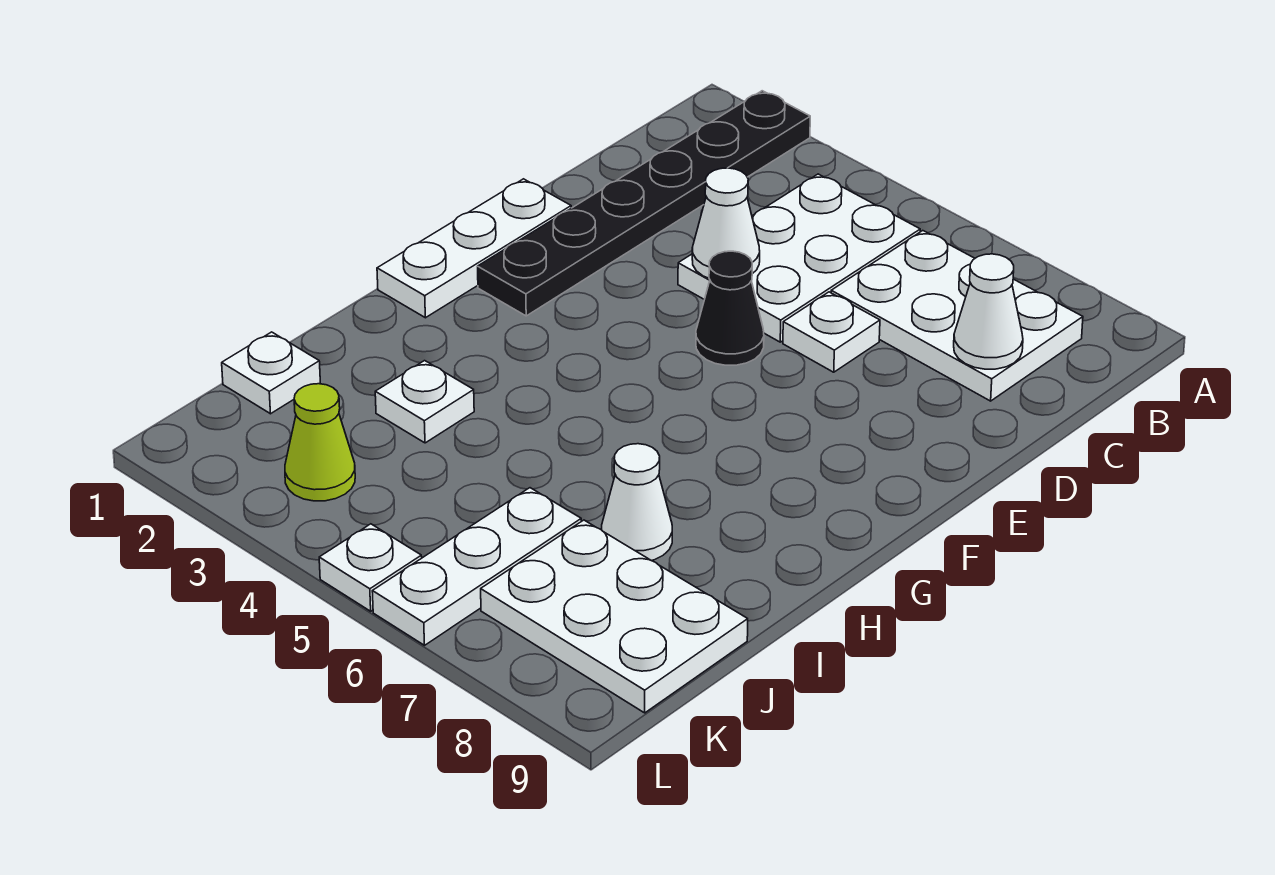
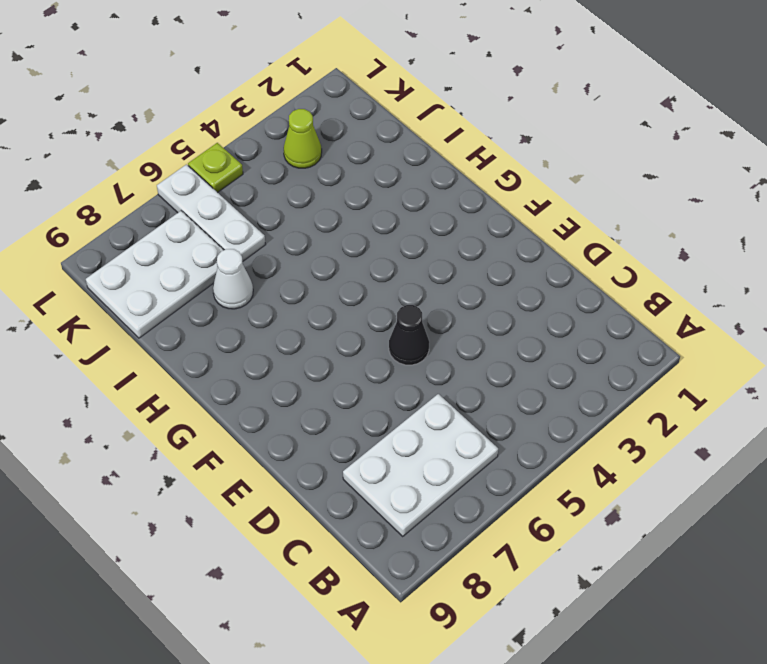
lime 1x1 plate [188,143,243,193] -> white 1x1 plate [319,524,422,611]
none -> black 1x6 plate [478,91,810,316]
none -> white 2x3 plate [678,174,920,342]
none -> white 1x1 plate [783,292,880,372]

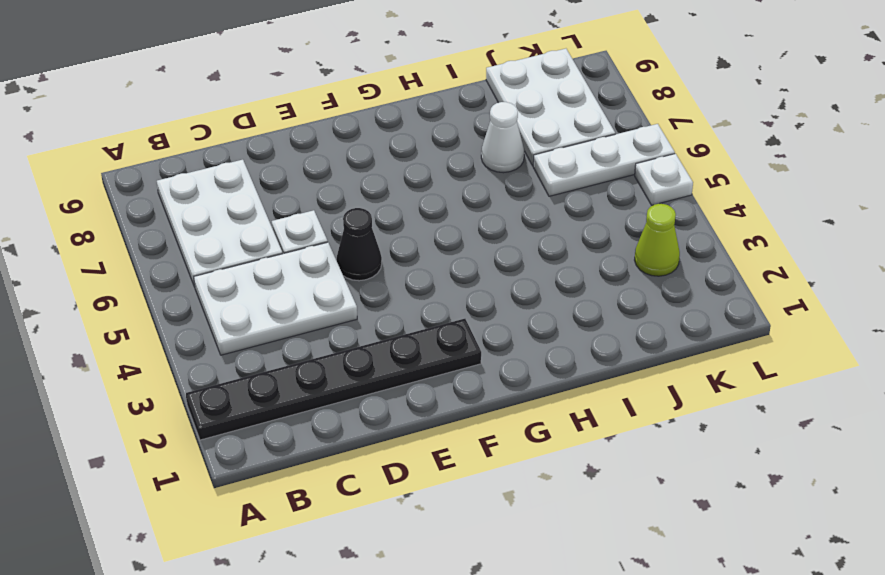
none -> white 1x3 plate [377,179,571,318]
none -> white 1x1 plate [375,361,474,443]
none -> white 1x1 plate [222,332,320,414]

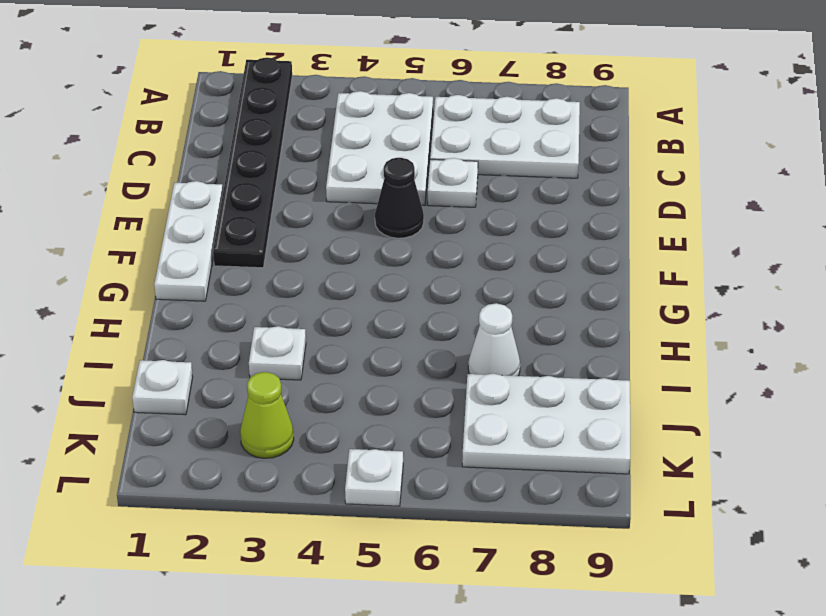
none -> white 1x3 plate [372,488,581,645]
none -> white 1x1 cone [954,254,1023,369]
none -> white 1x1 cone [692,168,760,278]

